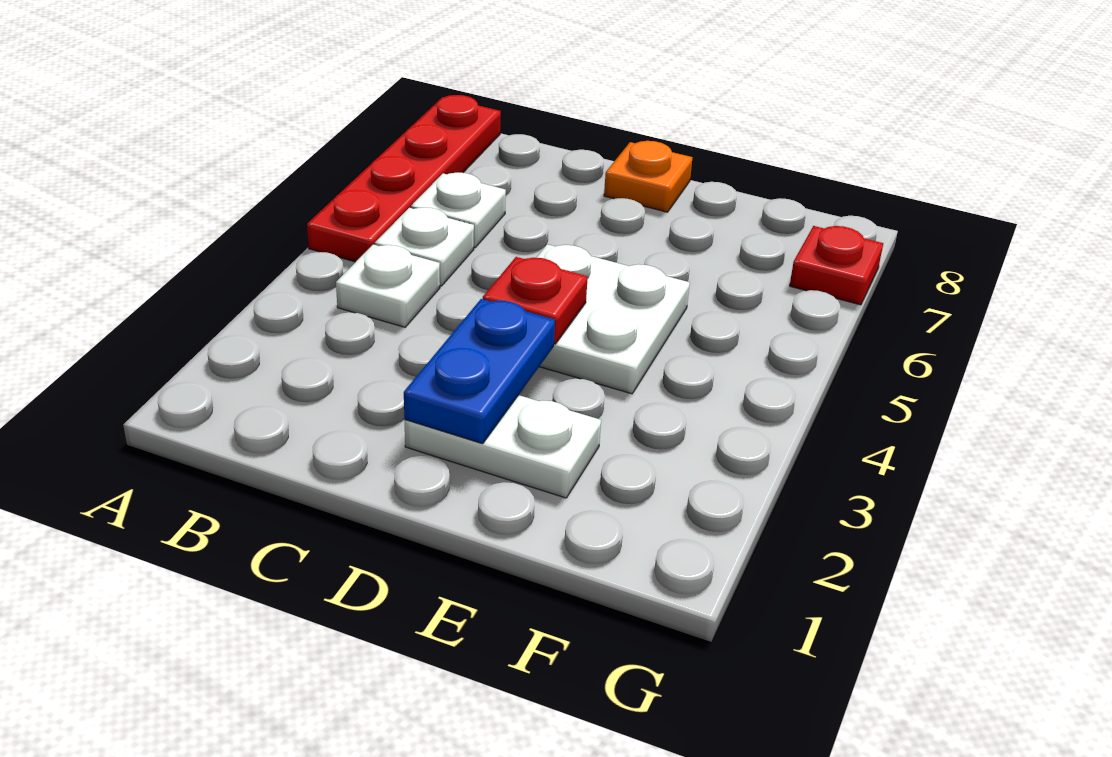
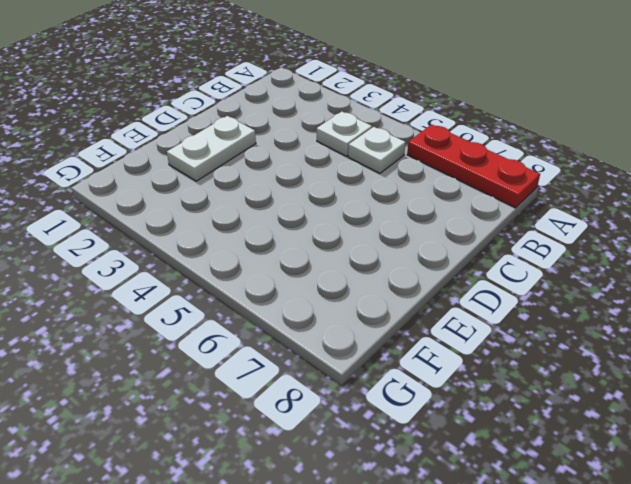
red 1x3 plate [407,124,540,208] -> red 1x4 plate [307,95,501,262]
none -> white 1x1 plate [411,172,506,248]
none -> white 2x2 plate [536,244,690,394]

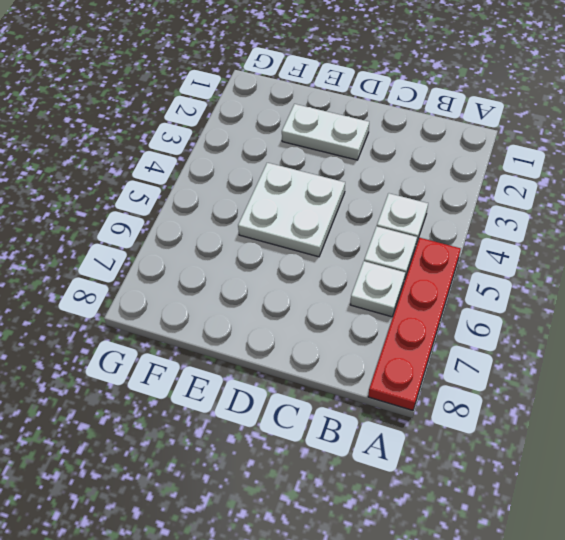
none -> orange 1x1 plate [604,141,693,212]
none -> red 1x1 plate [790,226,883,305]

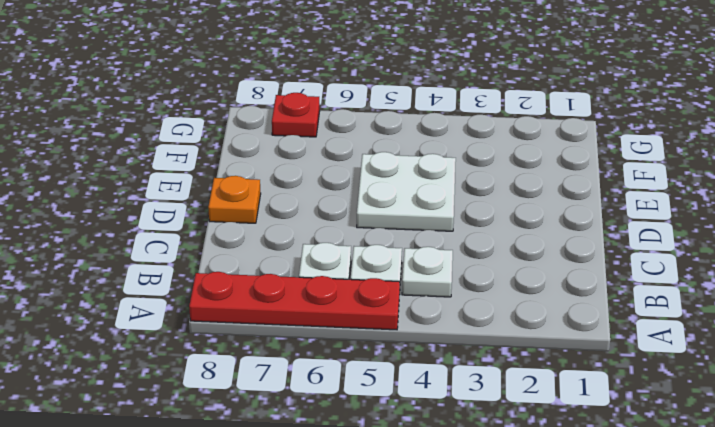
none -> white 1x2 plate [404,395,601,498]
none -> blue 1x2 plate [404,299,555,444]

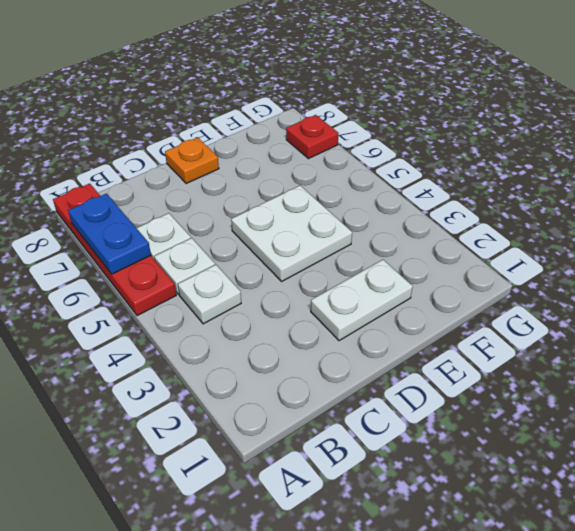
blue 1x2 plate [68,194,151,274] -> blue 1x2 plate moved to [404,299,555,444]
none -> red 1x1 plate [483,257,588,344]

